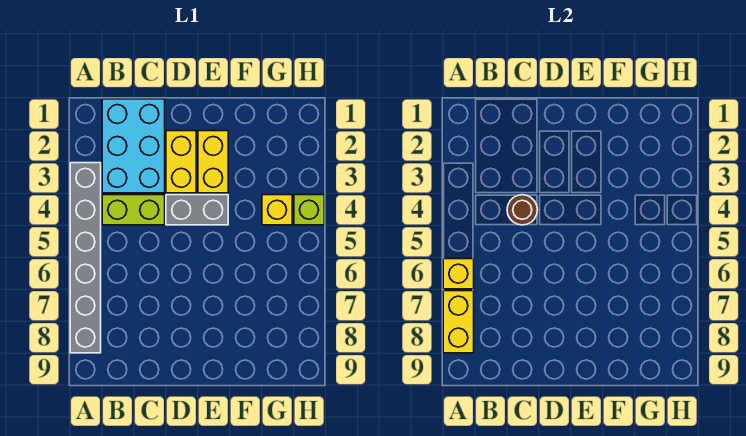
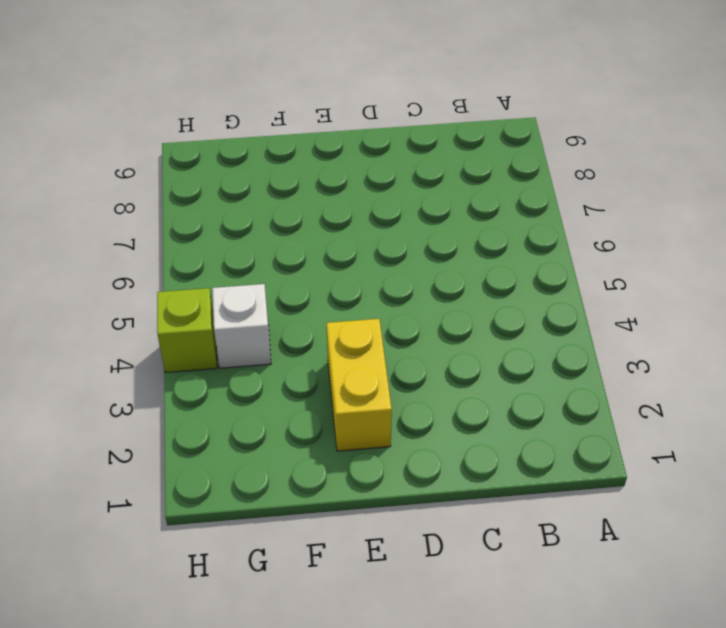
white 1x1 brick [212,284,271,368] -> yellow 1x1 brick [262,195,292,225]
none -> grey 1x6 brick [70,163,101,353]
none -> cyan 2x3 brick [102,99,165,193]

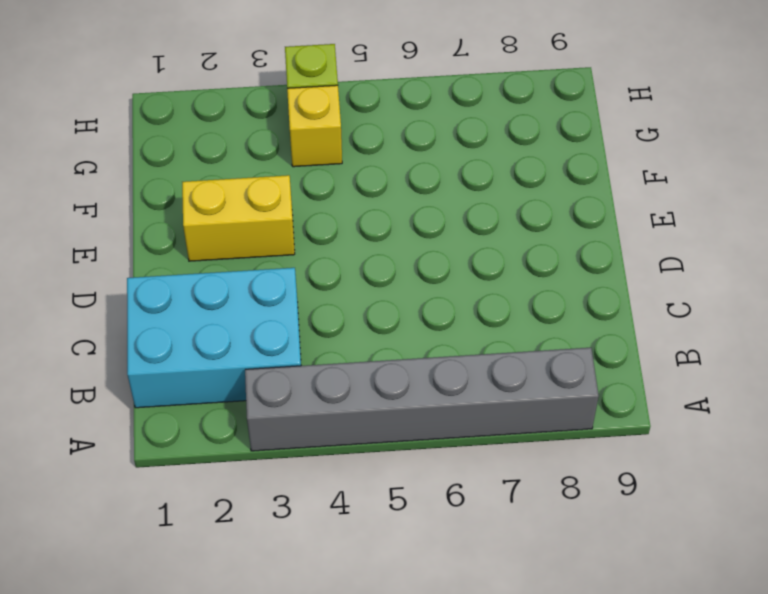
none -> lime 1x2 brick [102,195,165,225]
none -> yellow 1x2 brick [166,131,196,193]

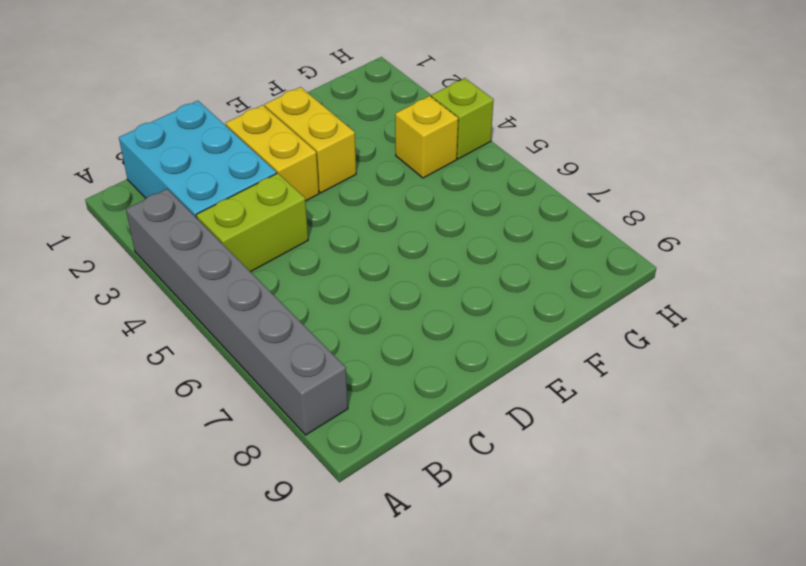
none -> grey 1x2 brick [166,195,228,225]
none -> yellow 1x1 brick [443,259,474,289]

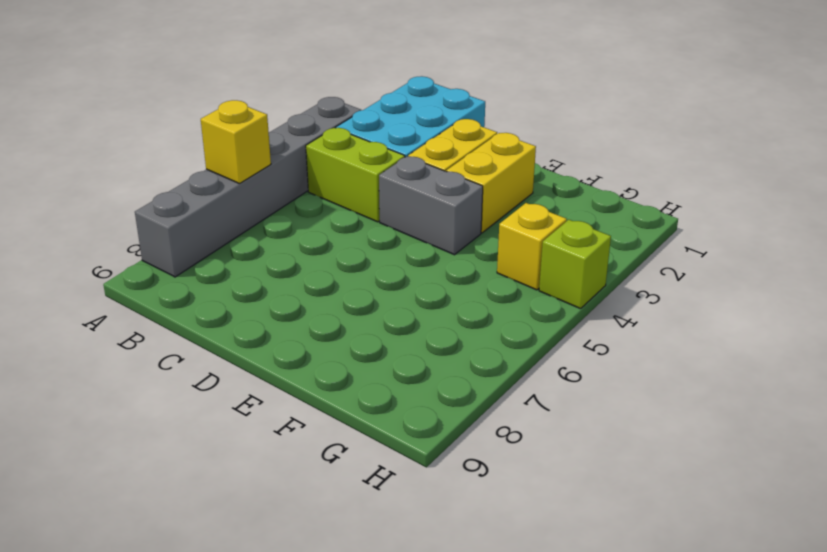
none -> yellow 1x2 brick [443,291,474,353]
none -> brown 1x1 round brick [507,195,537,225]

